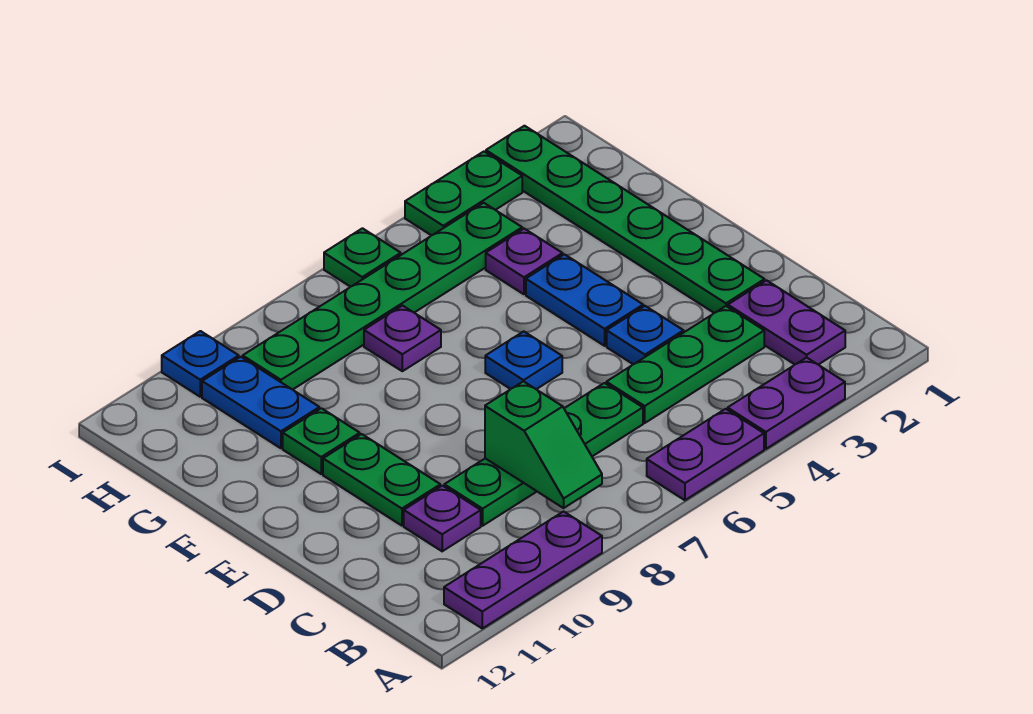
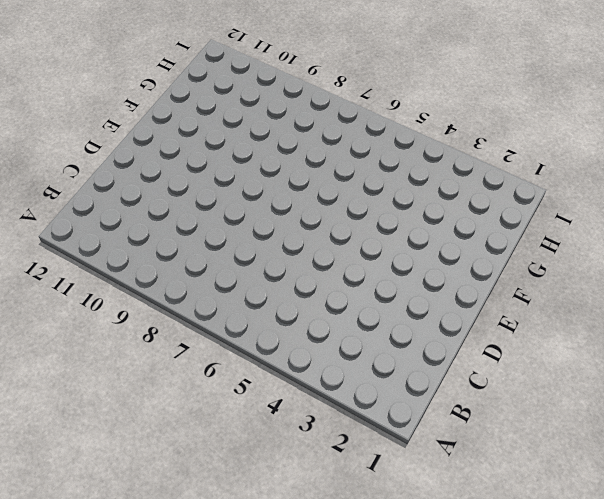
none -> purple 1x2 plate [728,358,845,449]
none -> purple 1x2 plate [647,409,764,500]
none -> purple 1x3 plate [444,512,602,628]

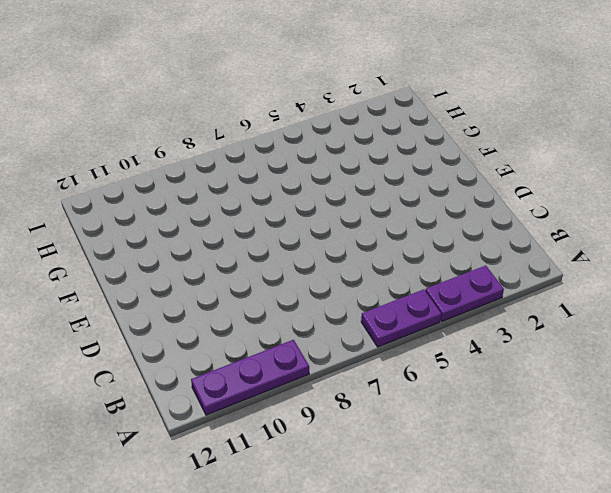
none -> purple 1x2 plate [728,280,845,365]
none -> green 1x3 plate [606,306,764,423]
none -> green 1x4 plate [444,383,643,526]

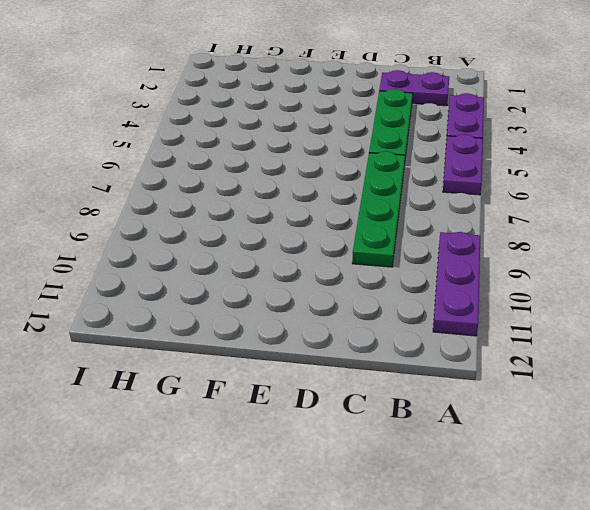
none -> purple 1x1 plate [404,486,481,551]
none -> green 1x6 plate [486,126,765,313]
none -> blue 1x1 plate [607,306,684,364]

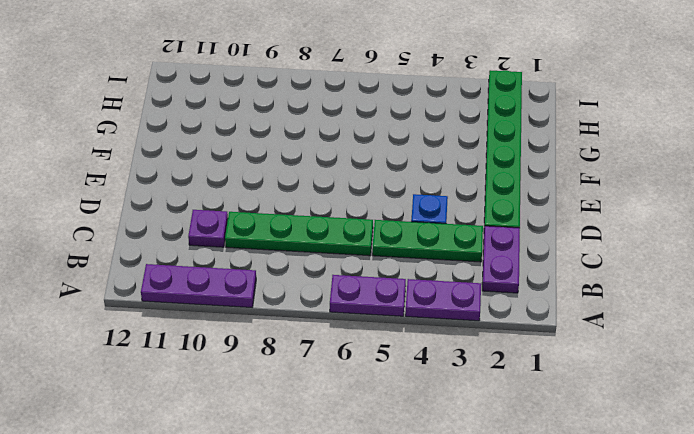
none -> green 1x2 plate [323,434,440,526]
none -> blue 1x2 plate [526,254,643,346]
none -> blue 1x1 plate [485,331,562,389]

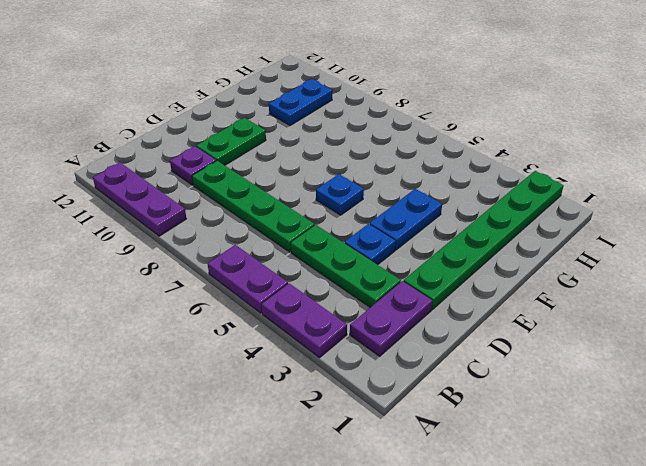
none -> green 1x1 plate [283,408,360,474]
none -> purple 1x1 plate [486,229,563,294]
none -> purple 1x1 plate [364,306,441,371]

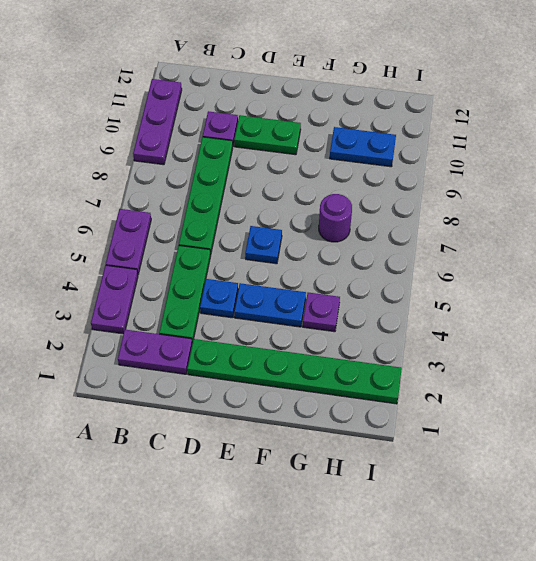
purple 1x1 round brick [319,194,352,242] -> purple 1x1 plate [364,306,441,371]
none -> green 1x1 plate [283,408,360,474]
none -> green 1x6 plate [243,203,522,390]
none -> green 1x2 plate [405,152,522,235]

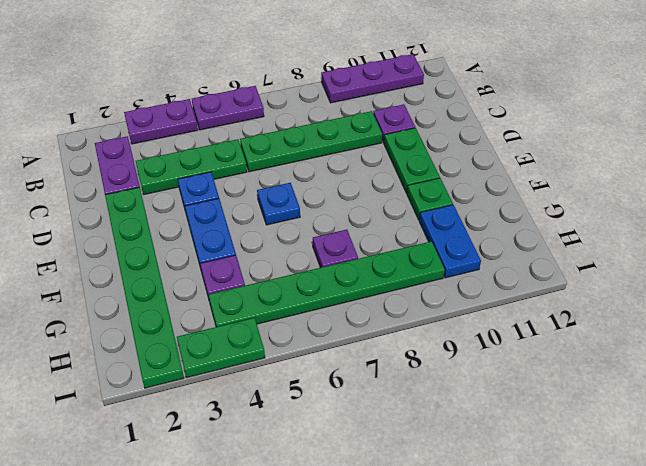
none -> green 1x1 plate [324,228,401,287]
none -> blue 1x1 plate [162,331,239,397]
none -> green 1x2 slope [485,381,602,508]

